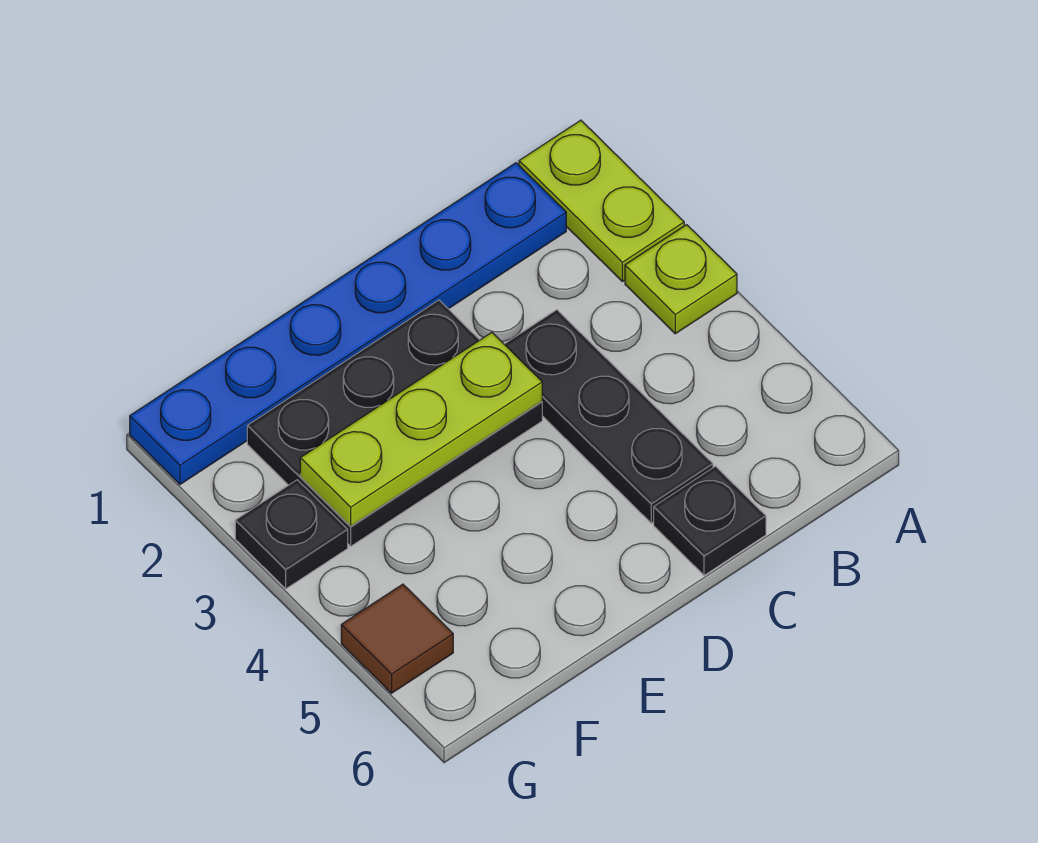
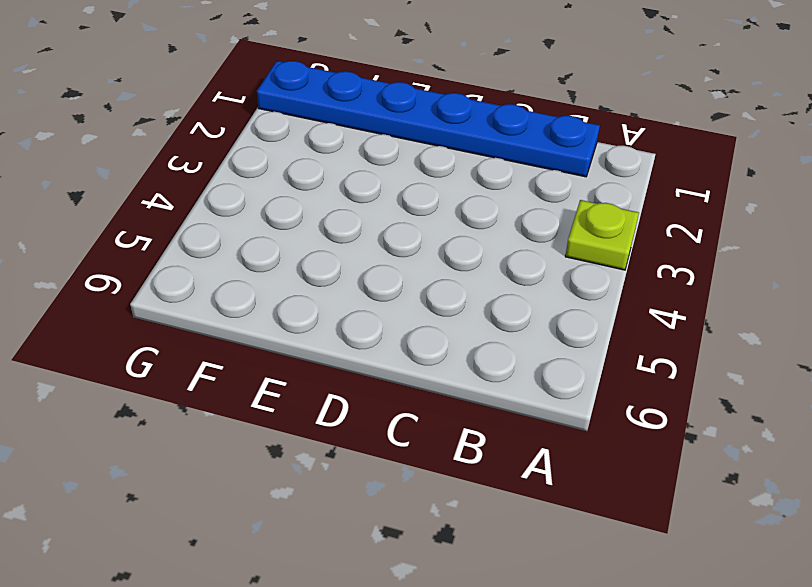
none -> lime 1x2 plate [519,120,684,281]
none -> black 1x3 plate [504,310,713,523]

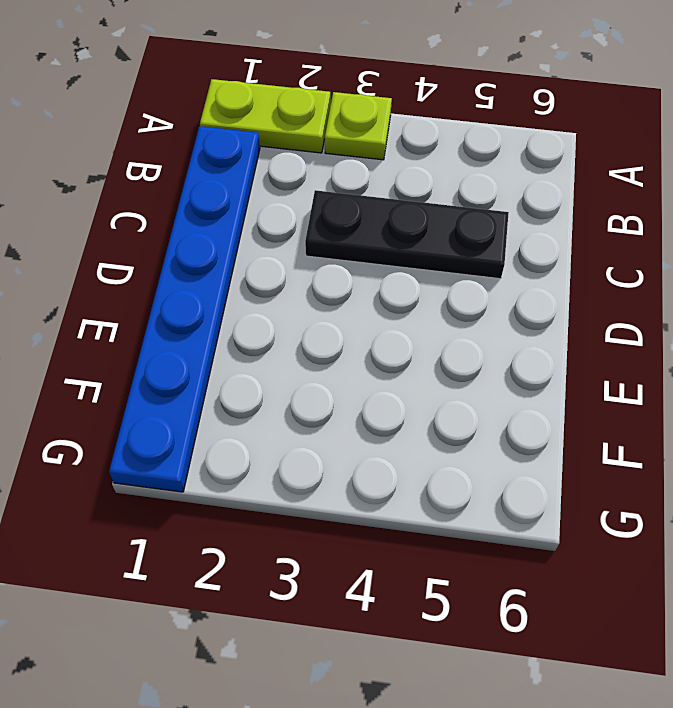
none -> black 1x1 plate [654,466,766,575]
none -> black 2x3 plate [247,300,542,546]

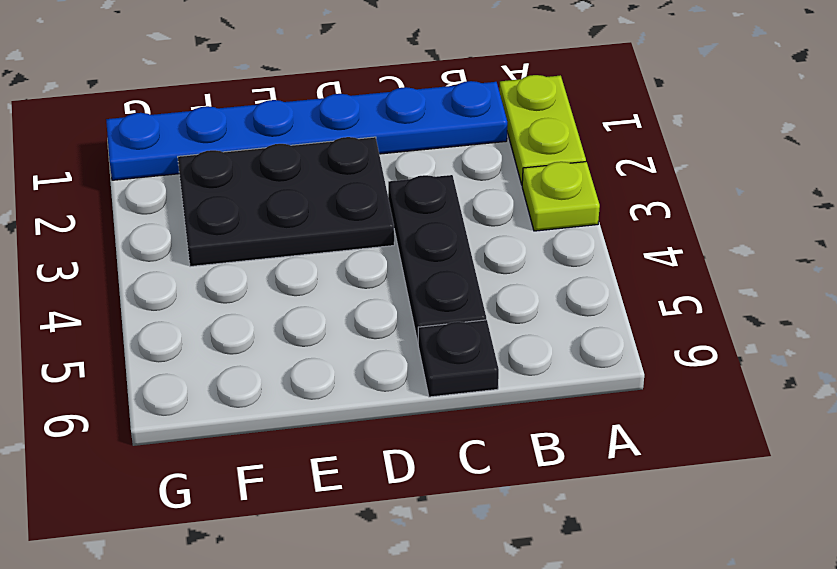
none -> black 1x1 plate [235,480,348,589]
none -> brown 1x1 tile [341,584,453,693]

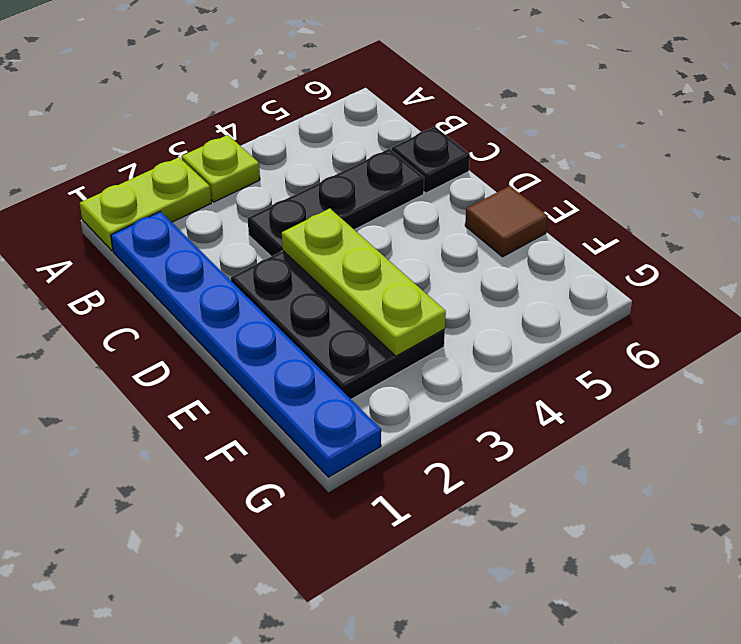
brown 1x1 tile [465,186,548,257] -> brown 1x1 tile moved to [341,584,453,693]
none -> black 1x1 plate [235,480,348,589]

